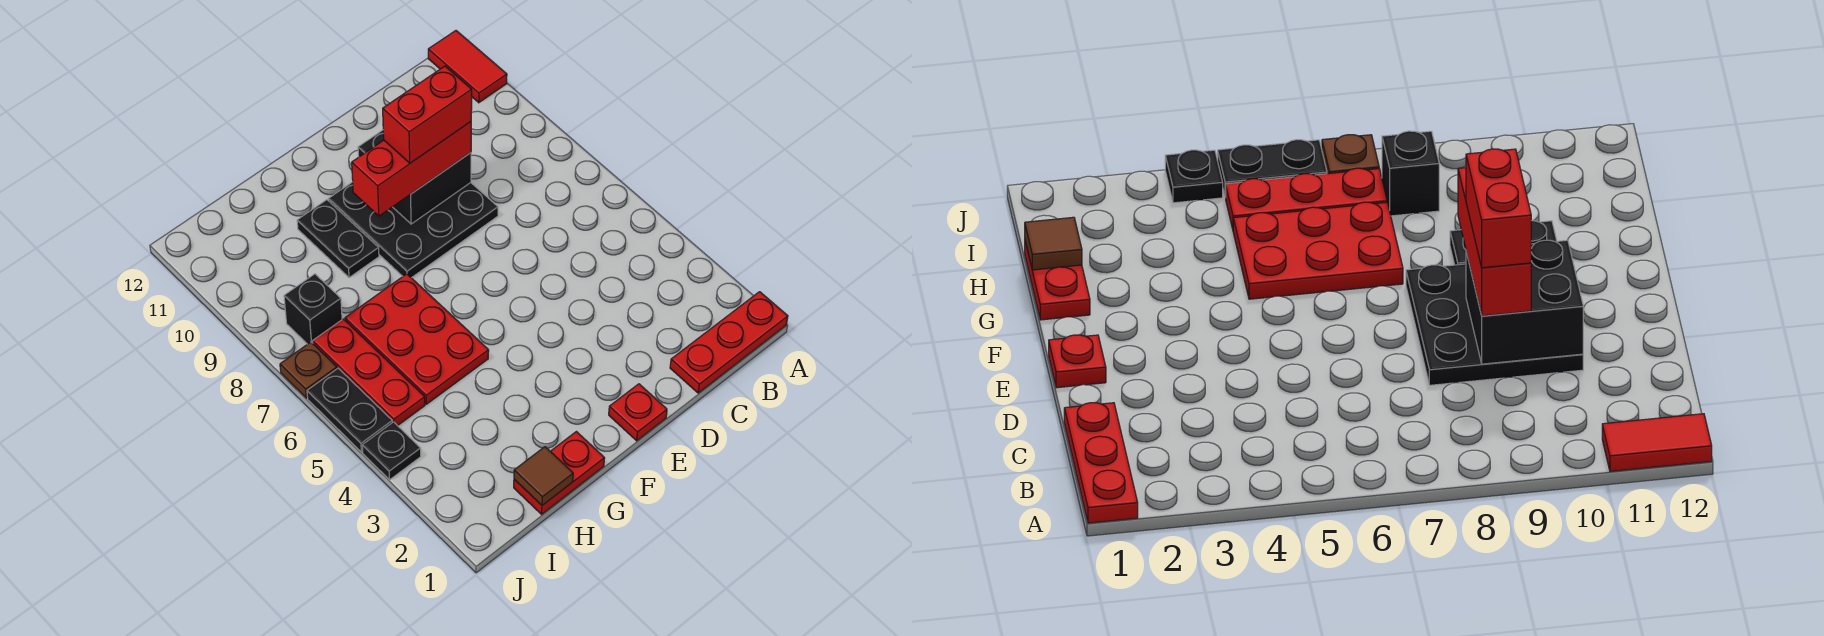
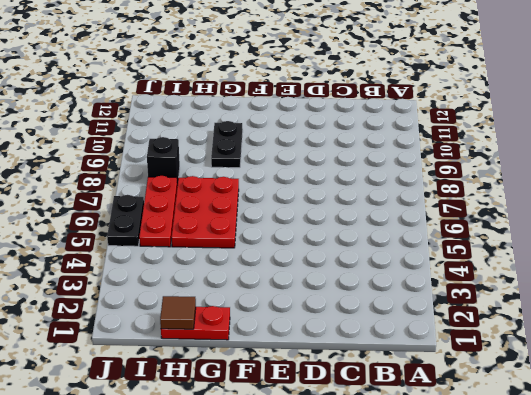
none -> red 1x3 plate [670,292,788,393]
none -> red 1x2 tile [428,31,507,103]
none -> black 3x3 plate [329,182,498,278]

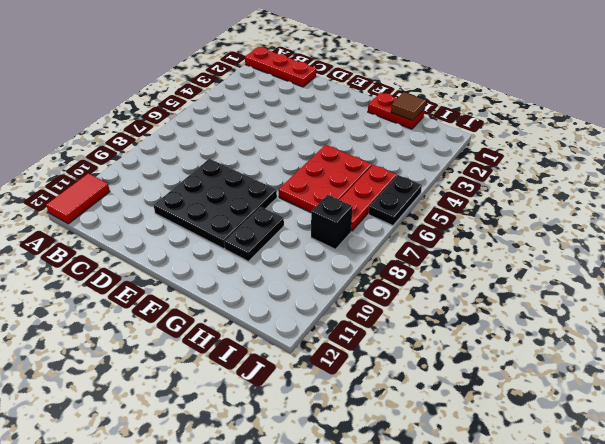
none -> red 1x1 plate [609,384,667,441]
none -> black 1x1 plate [362,422,421,480]
none -> brown 1x1 plate [280,342,337,398]

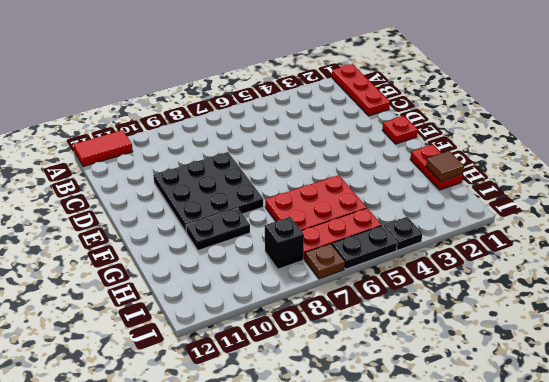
none -> black 2x2 brick [358,130,471,224]
none -> red 1x3 brick [352,122,471,216]
none -> red 1x2 brick [383,66,472,163]

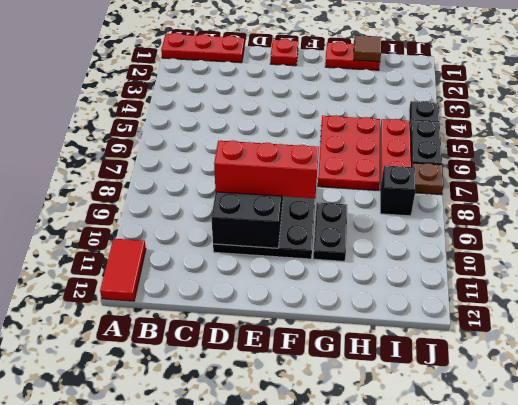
none -> red 1x2 brick [383,66,472,163]

